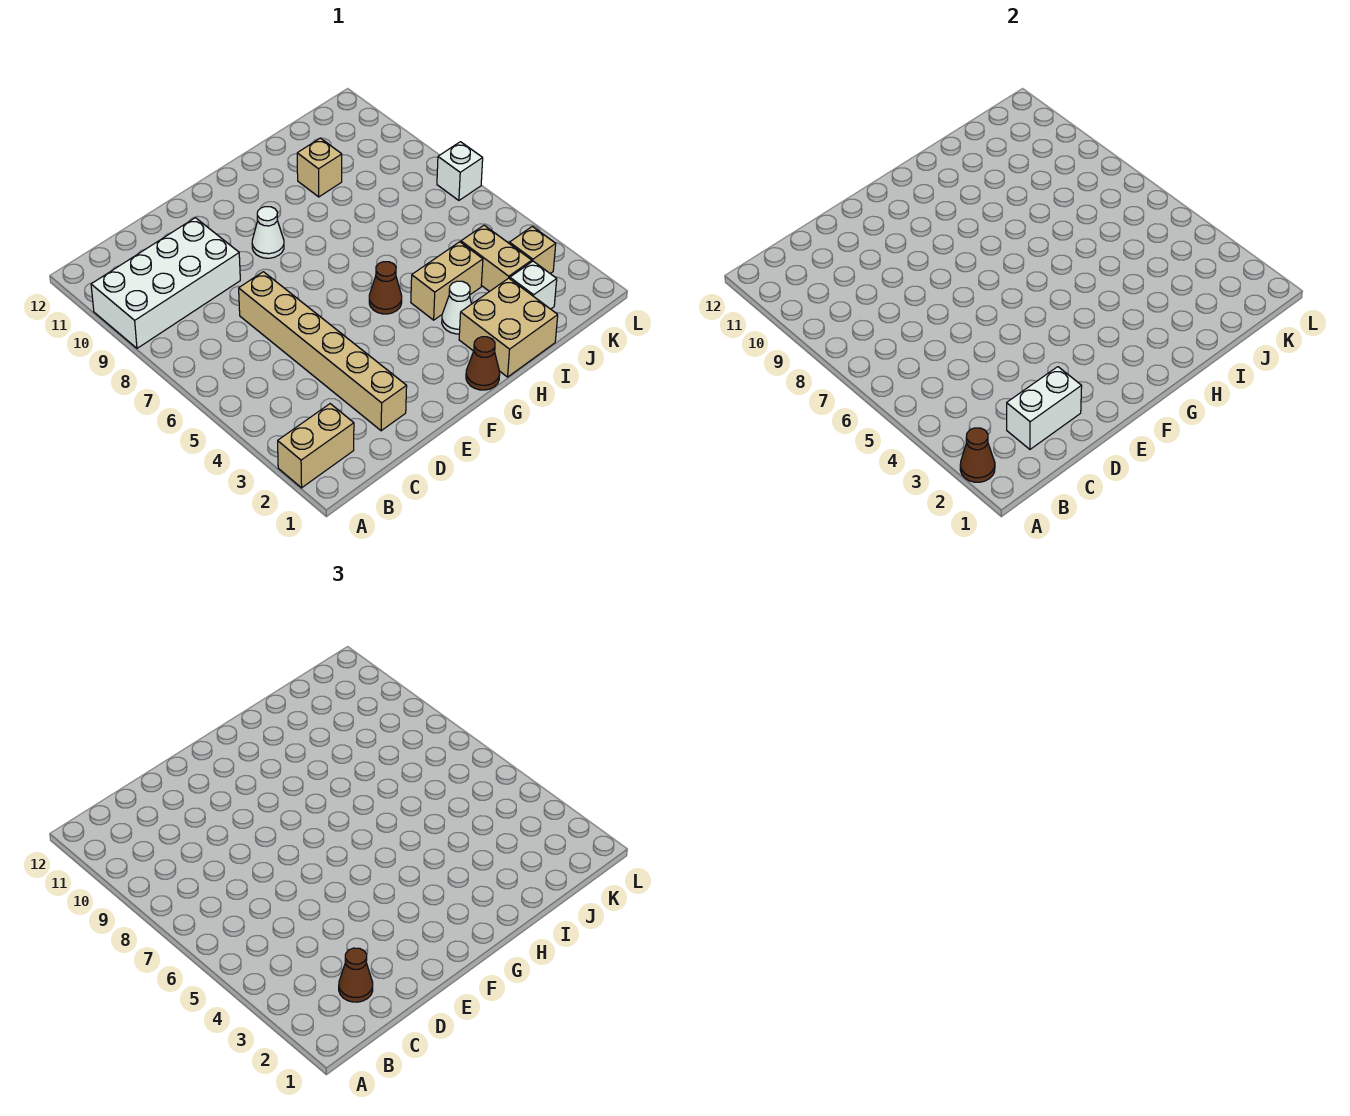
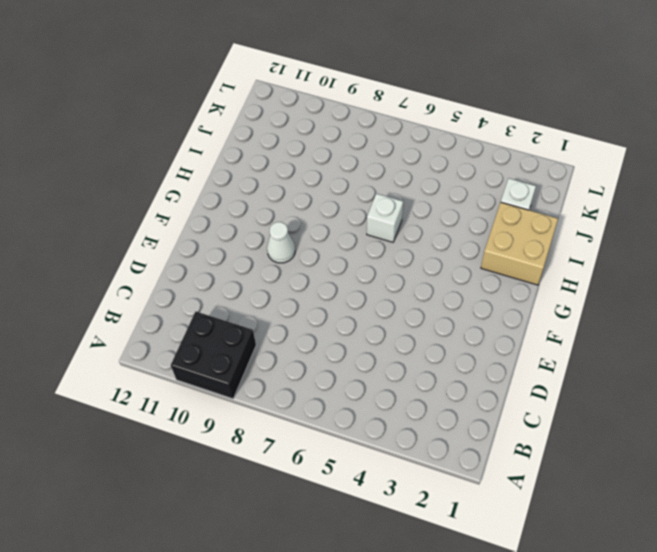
black 2x2 brick [171,312,256,399] -> white 2x4 brick [91,218,240,348]
white 1x1 brick [367,194,403,242] -> white 1x1 brick moved to [437,142,483,200]
none -> tan 1x2 brick [278,404,354,488]
none -> tan 1x6 brick [239,272,407,431]
none -> brown 1x1 cone [466,337,500,390]

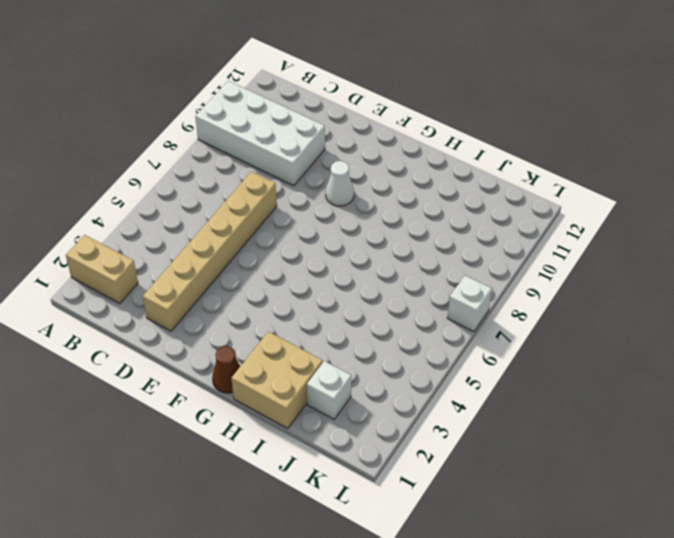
none -> brown 1x1 cone [369,262,402,314]
none -> white 1x1 cone [442,281,471,334]
none -> tan 1x2 brick [411,242,483,320]

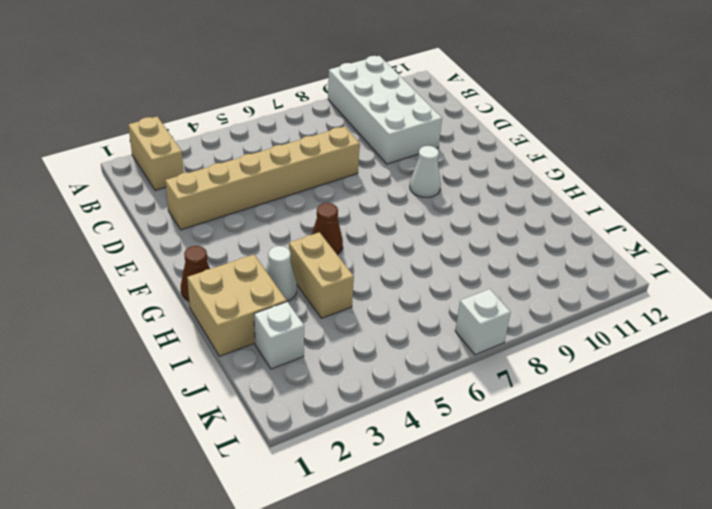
none -> tan 1x1 brick [297,138,342,197]
none -> tan 1x2 brick [461,225,532,292]
none -> tan 1x1 brick [509,226,556,274]

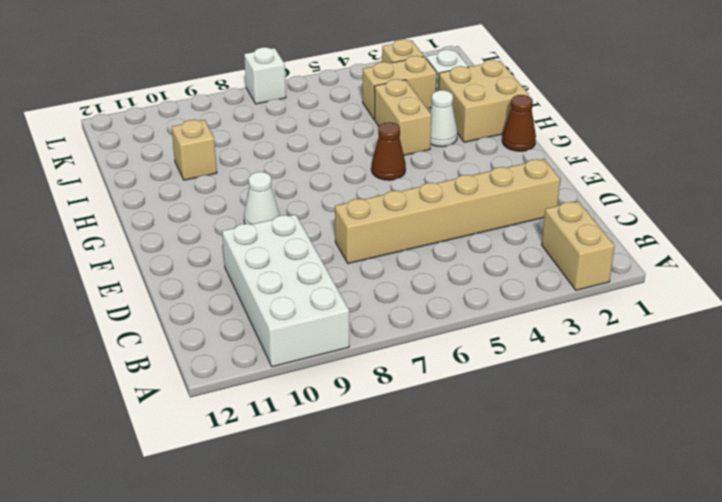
none -> brown 1x1 cone [960,428,995,482]
none -> white 1x2 brick [1007,367,1082,449]
none -> brown 1x1 cone [339,948,373,1002]

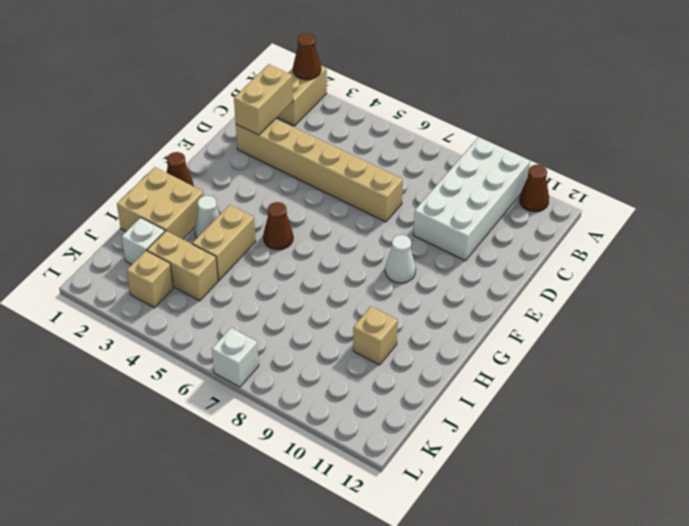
brown 1x1 cone [520,165,549,212] -> brown 1x1 cone moved to [339,948,373,1002]
tan 1x2 brick [234,64,293,135] -> white 1x2 brick [1007,367,1082,449]

